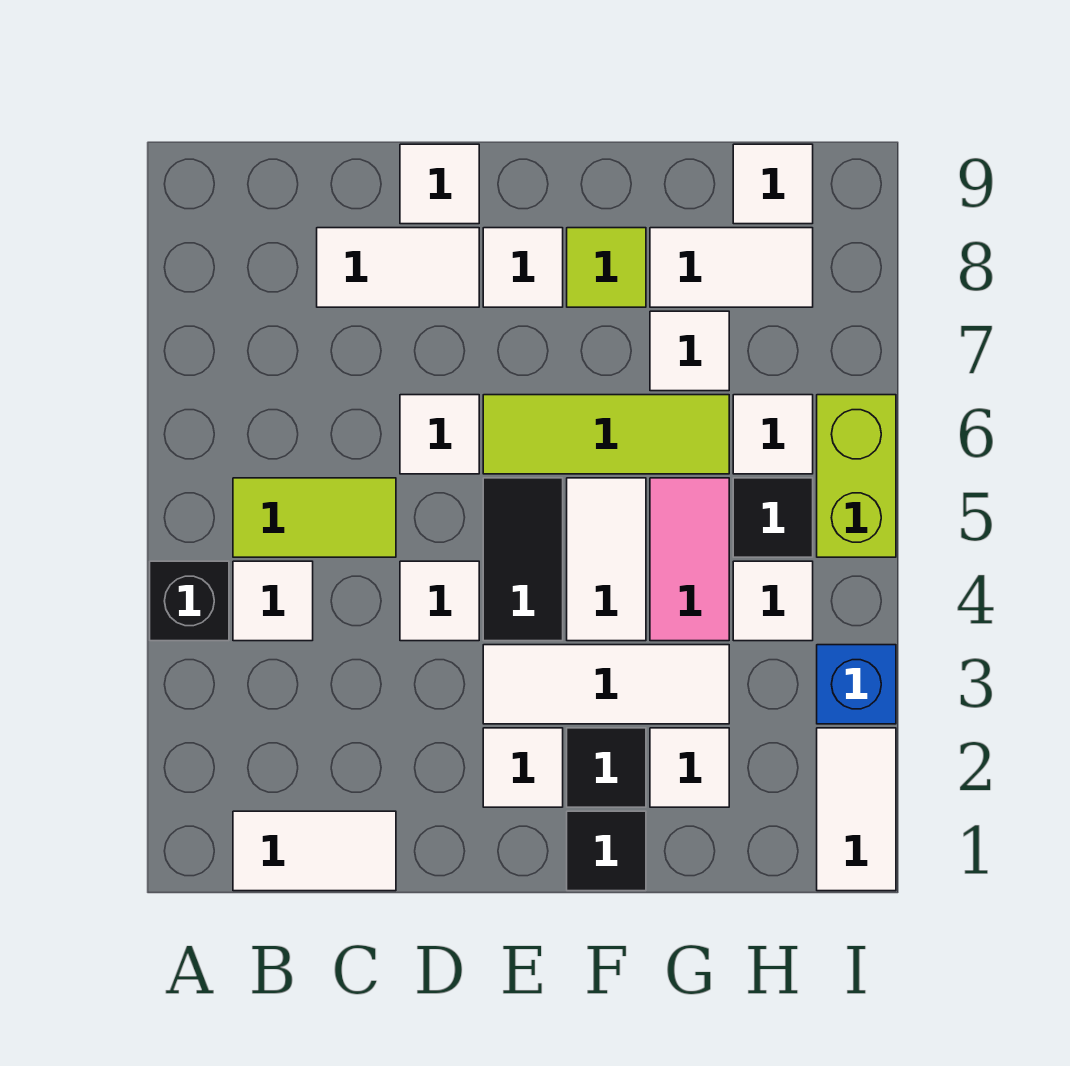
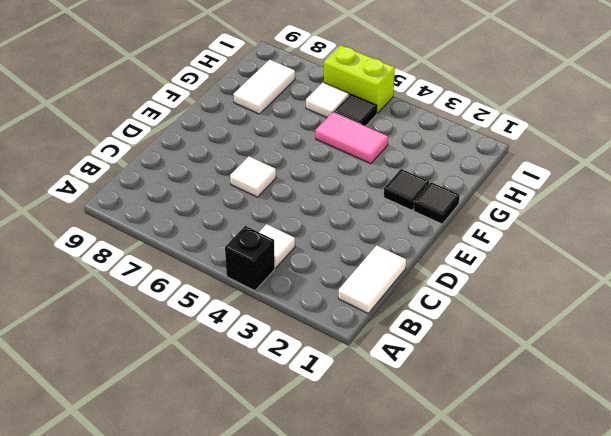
none -> lime 1x2 tile [233,478,396,557]
none -> white 1x2 tile [317,228,479,307]
none -> white 1x1 tile [400,561,479,641]

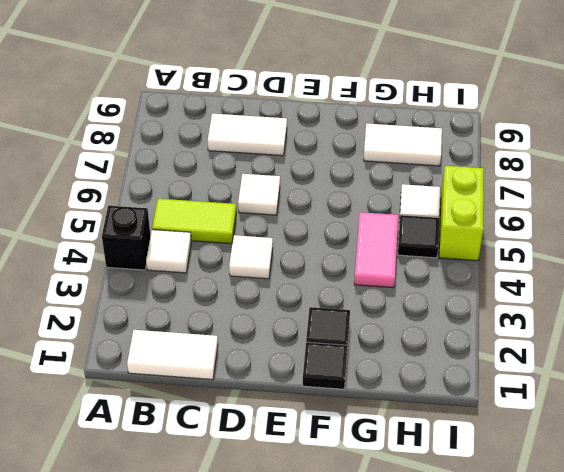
none -> white 1x1 tile [400,144,479,224]
none -> white 1x1 tile [483,728,563,807]
none -> white 1x3 tile [483,645,729,724]

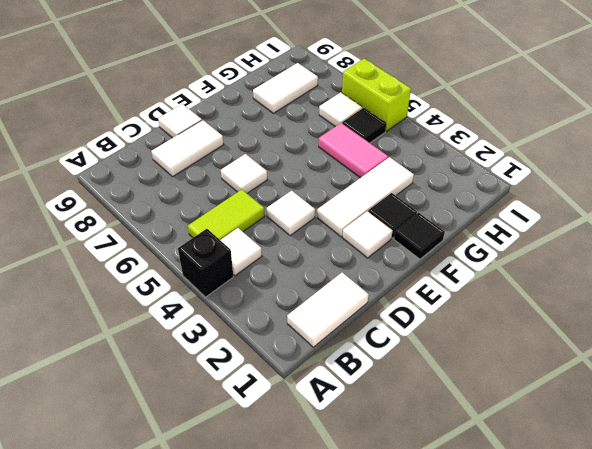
none -> black 1x2 tile [483,478,563,641]
none -> lime 1x3 tile [483,395,729,474]
none -> white 1x1 tile [483,228,563,307]

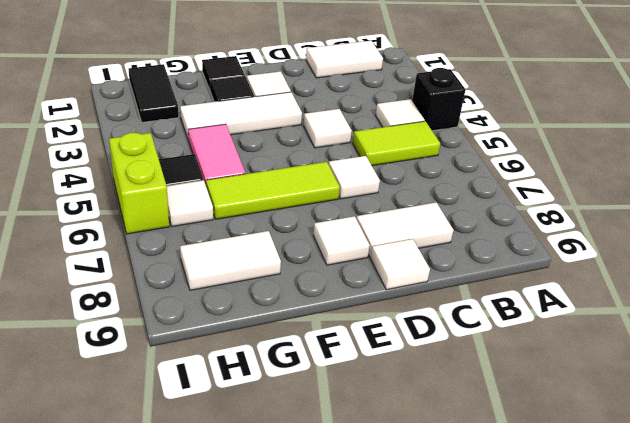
black 1x2 tile [129,64,179,122] -> black 1x2 tile moved to [483,478,563,641]
none -> white 1x2 tile [567,478,646,641]
none -> lime 1x1 tile [567,228,646,307]
none -> white 1x1 tile [650,728,729,807]

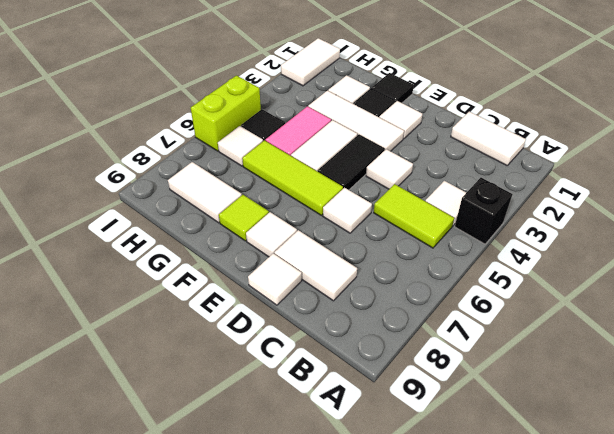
none -> white 1x1 tile [650,311,729,391]
none -> white 1x1 tile [733,561,813,641]
none -> white 1x1 tile [733,144,813,224]

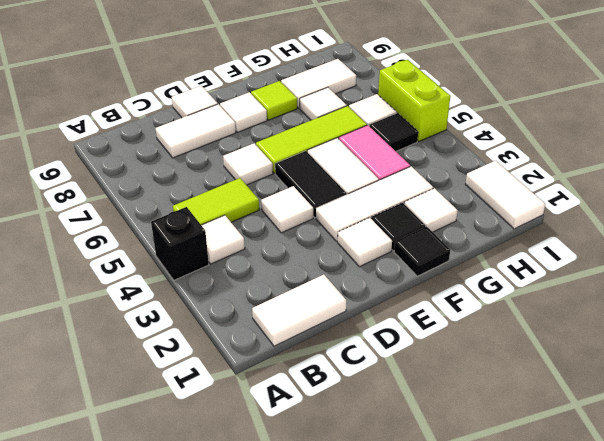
none -> white 1x1 tile [733,561,813,641]
none -> white 1x1 tile [733,144,813,224]
none -> blue 1x1 brick [817,645,896,724]

